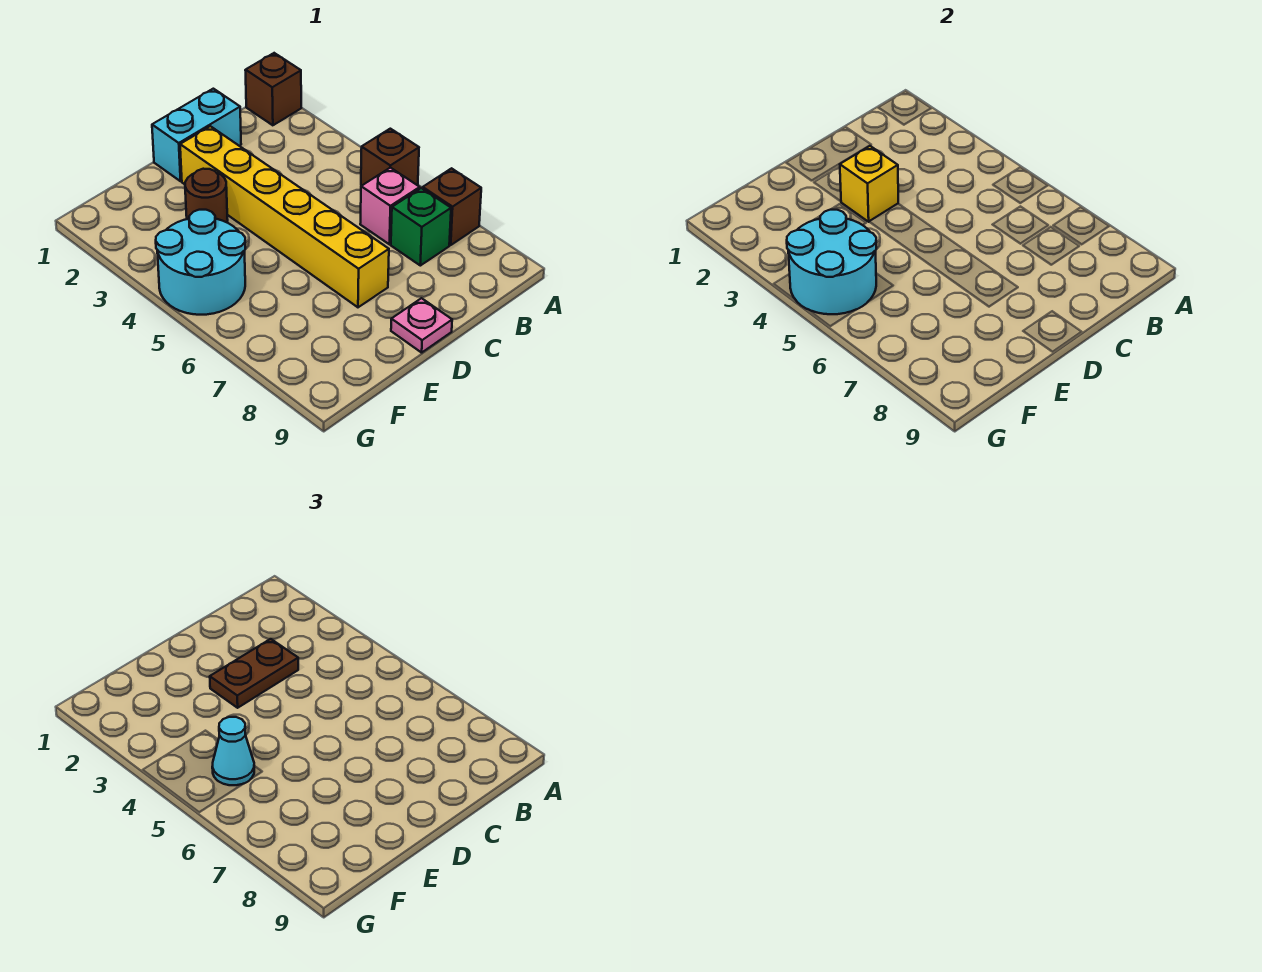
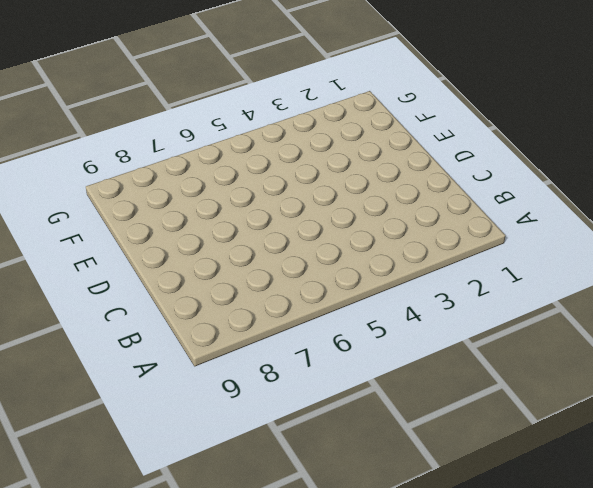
none -> brown 1x1 brick [245,53,301,125]
none -> brown 1x1 brick [361,129,419,185]
none -> brown 1x1 brick [423,168,481,245]

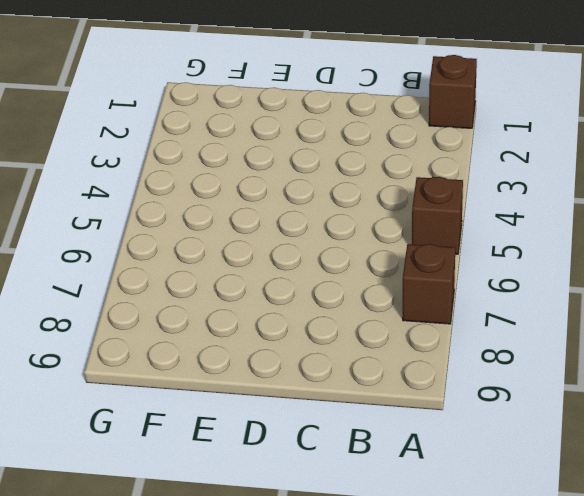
none -> pink 1x1 brick [360,168,420,244]
none -> green 1x1 brick [391,188,451,266]
none -> cyan 1x2 brick [152,89,241,181]

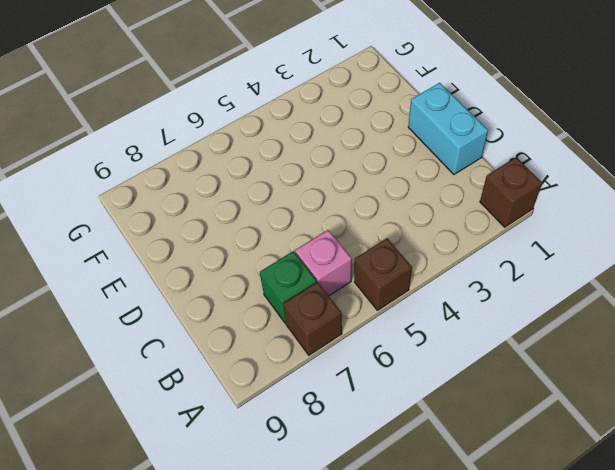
none -> yellow 1x6 brick [180,126,389,307]
none -> pink 1x1 plate [391,298,452,353]
none -> brown 1x1 round brick [185,169,228,222]

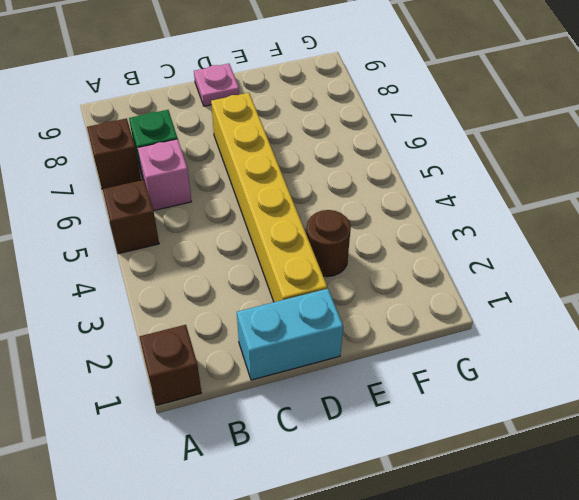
none -> cyan 2x2 round brick [156,210,245,315]
none -> yellow 1x1 brick [840,146,898,222]
none -> cyan 2x2 round brick [787,210,876,314]

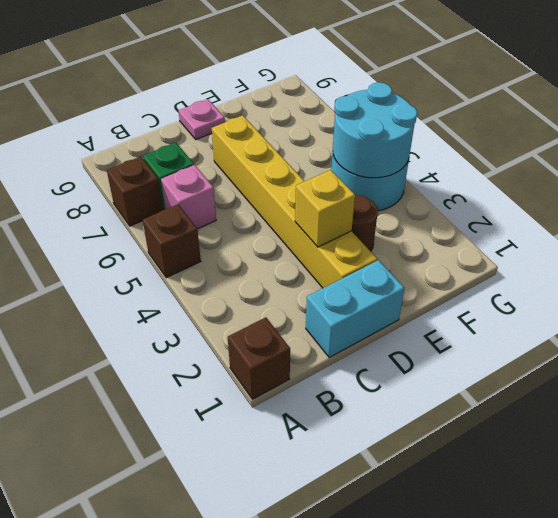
none -> brown 1x2 plate [210,639,298,708]
none -> cyan 1x1 cone [212,717,254,785]

